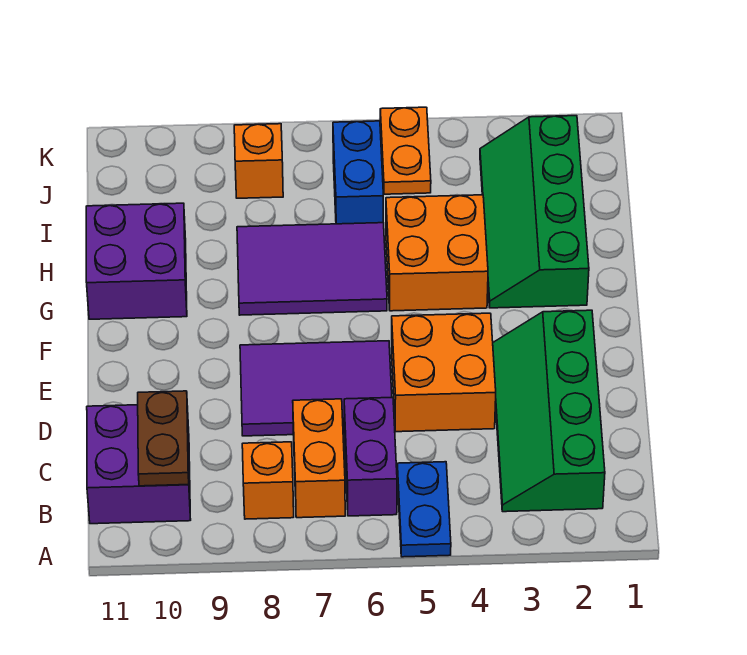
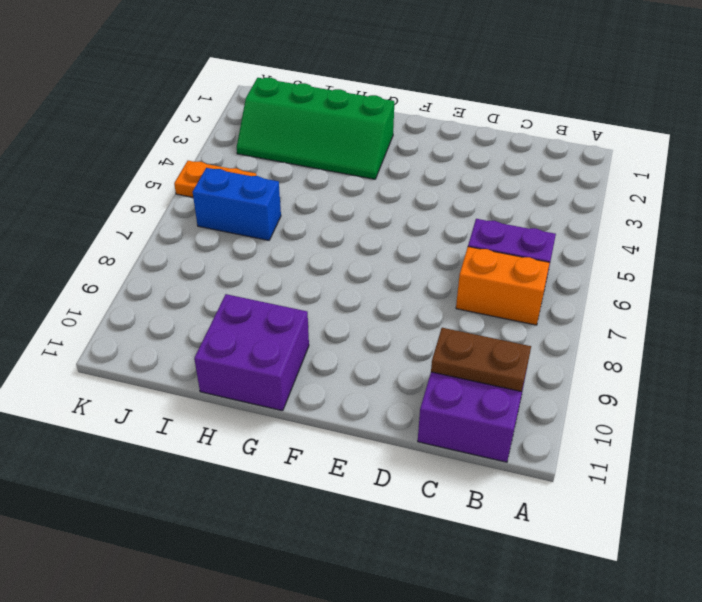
none -> blue 1x2 plate [397,462,451,557]
none -> green 2x4 slope [493,310,605,512]
none -> orange 1x1 brick [242,442,294,519]

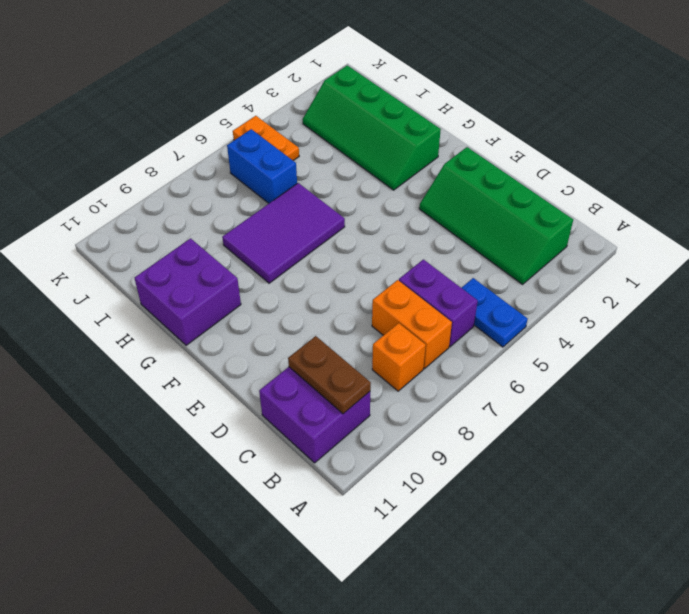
none -> orange 2x2 brick [392,313,496,432]
none -> purple 2x3 tile [240,341,392,436]
none -> orange 2x2 brick [386,195,488,311]

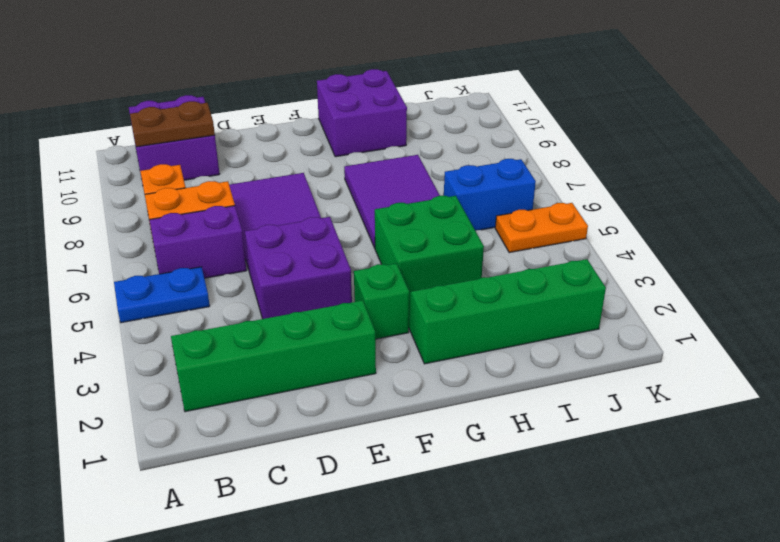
purple 2x2 brick [245,217,352,319] -> orange 2x2 brick [392,313,496,432]
green 1x1 brick [354,263,409,339] -> none
green 2x2 brick [375,195,484,292] -> orange 2x2 brick [386,195,488,311]
none -> orange 1x1 brick [234,124,283,198]

